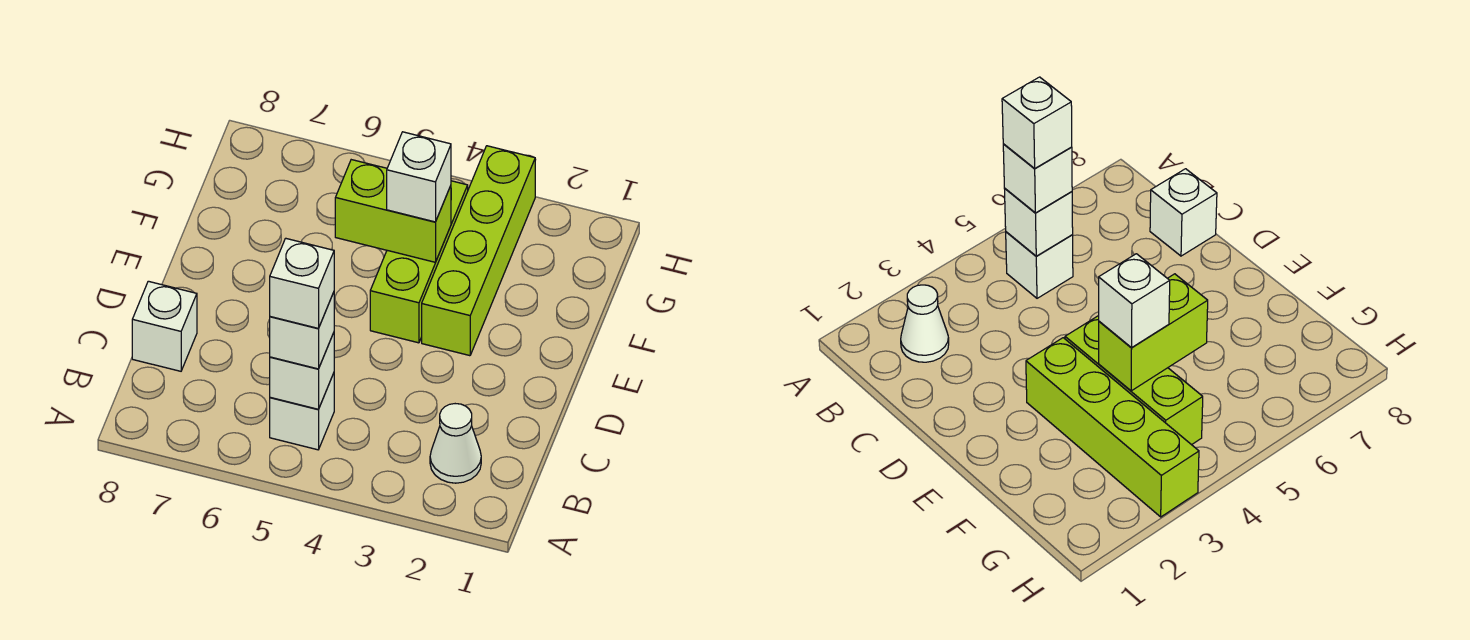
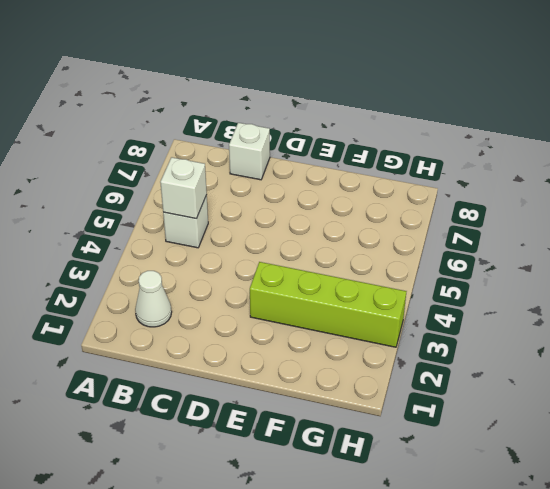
none -> lime 1x3 brick [370,181,468,343]
none -> lime 1x2 brick [335,160,451,262]

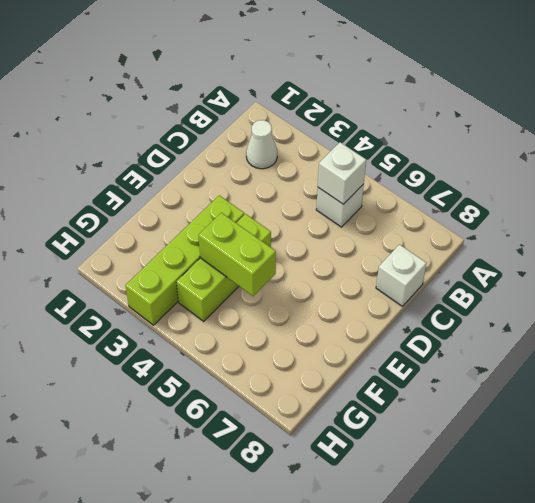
none -> white 1x1 brick [270,292,334,369]
none -> white 1x1 brick [387,132,451,222]

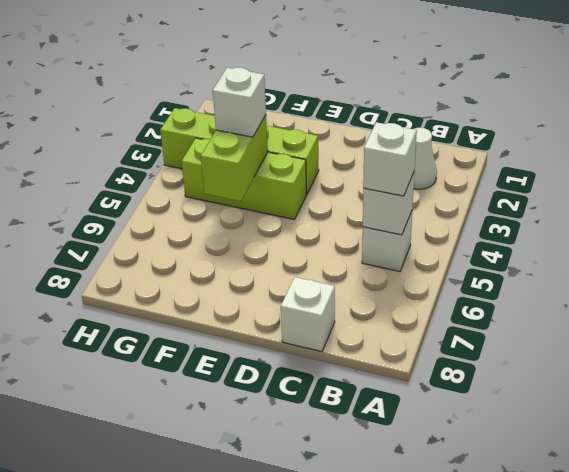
none -> white 1x1 brick [270,238,334,328]

